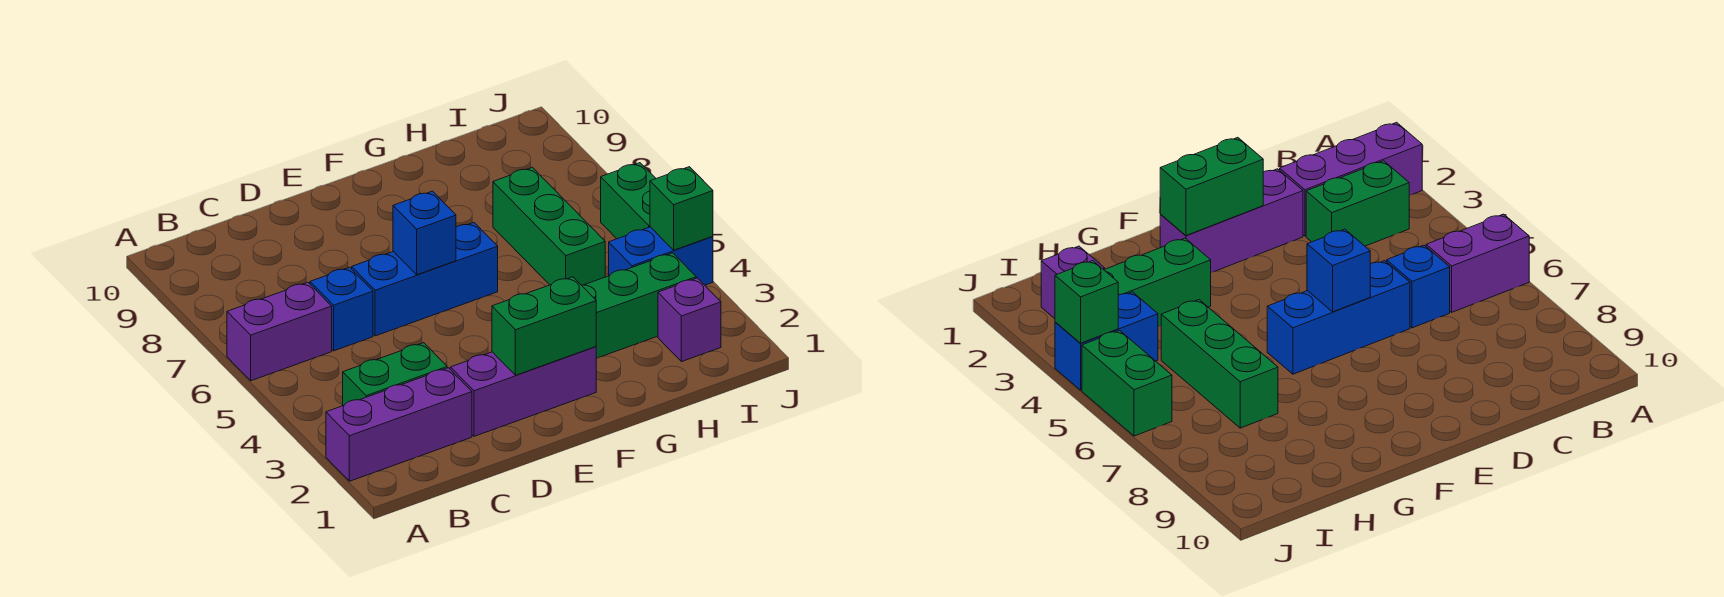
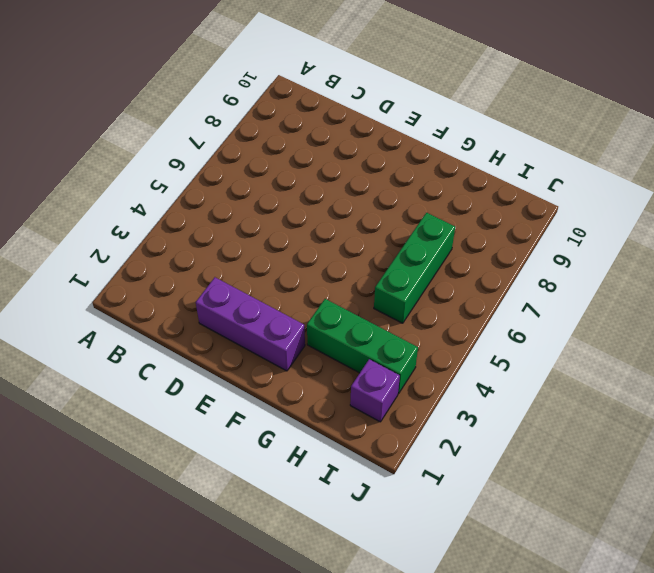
none -> purple 1x3 brick [326,368,472,481]
none -> purple 1x2 brick [227,282,332,381]
none -> green 1x2 brick [343,343,447,406]

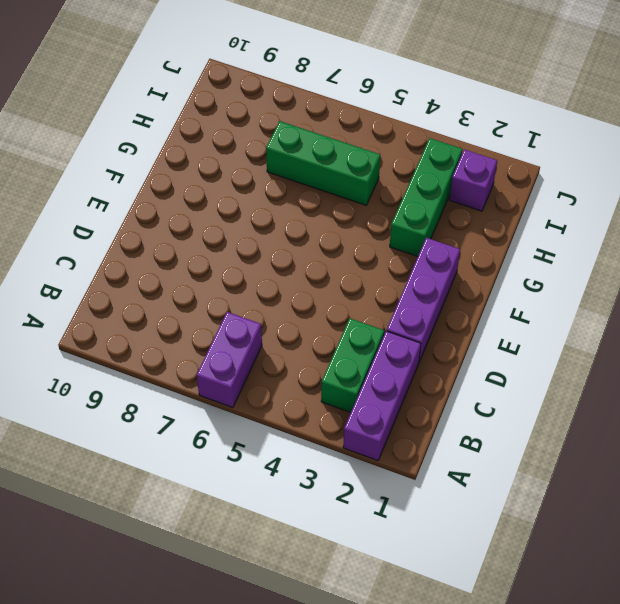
none -> blue 1x1 brick [310,267,373,351]
none -> blue 1x3 brick [352,223,498,336]
none -> blue 1x2 brick [609,227,713,285]

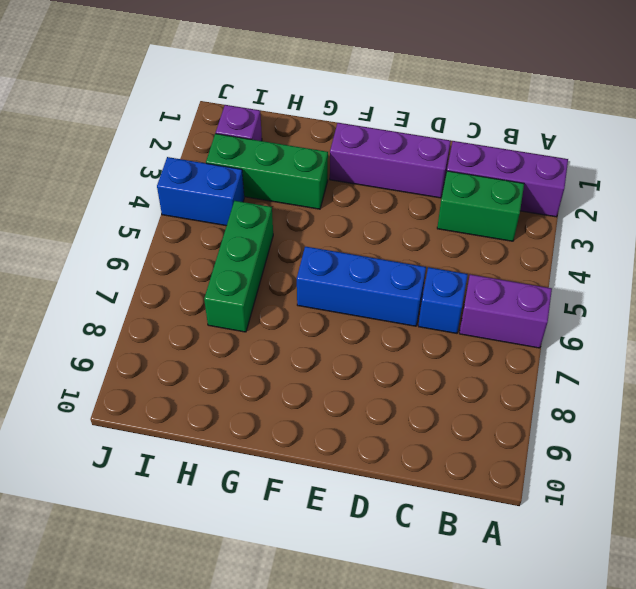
none -> green 1x2 brick [601,163,656,239]
none -> green 1x2 brick [492,277,596,375]
none -> blue 1x1 brick [393,191,456,275]

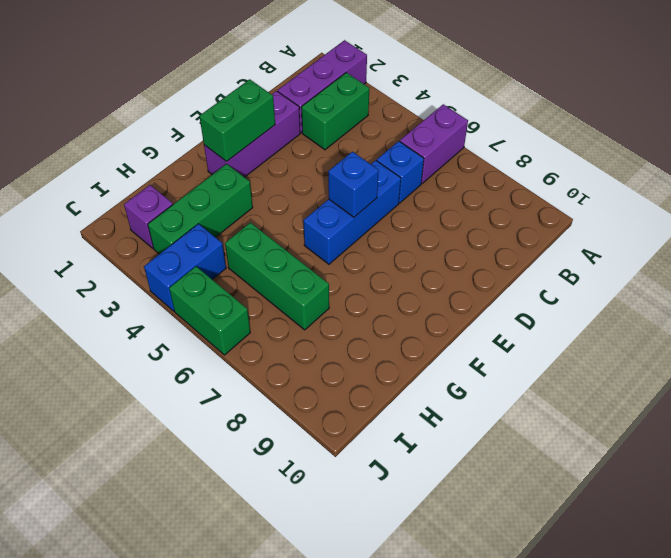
none -> green 1x1 brick [650,167,713,250]

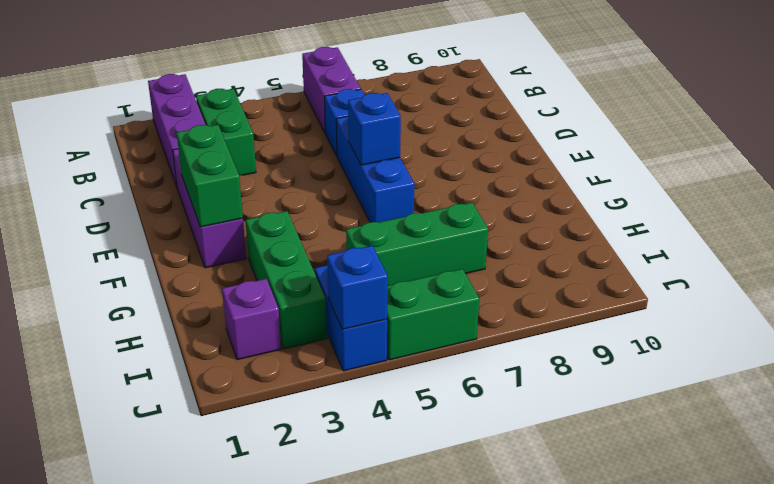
blue 1x1 brick [327,246,388,329] -> green 1x1 brick [650,167,713,250]

